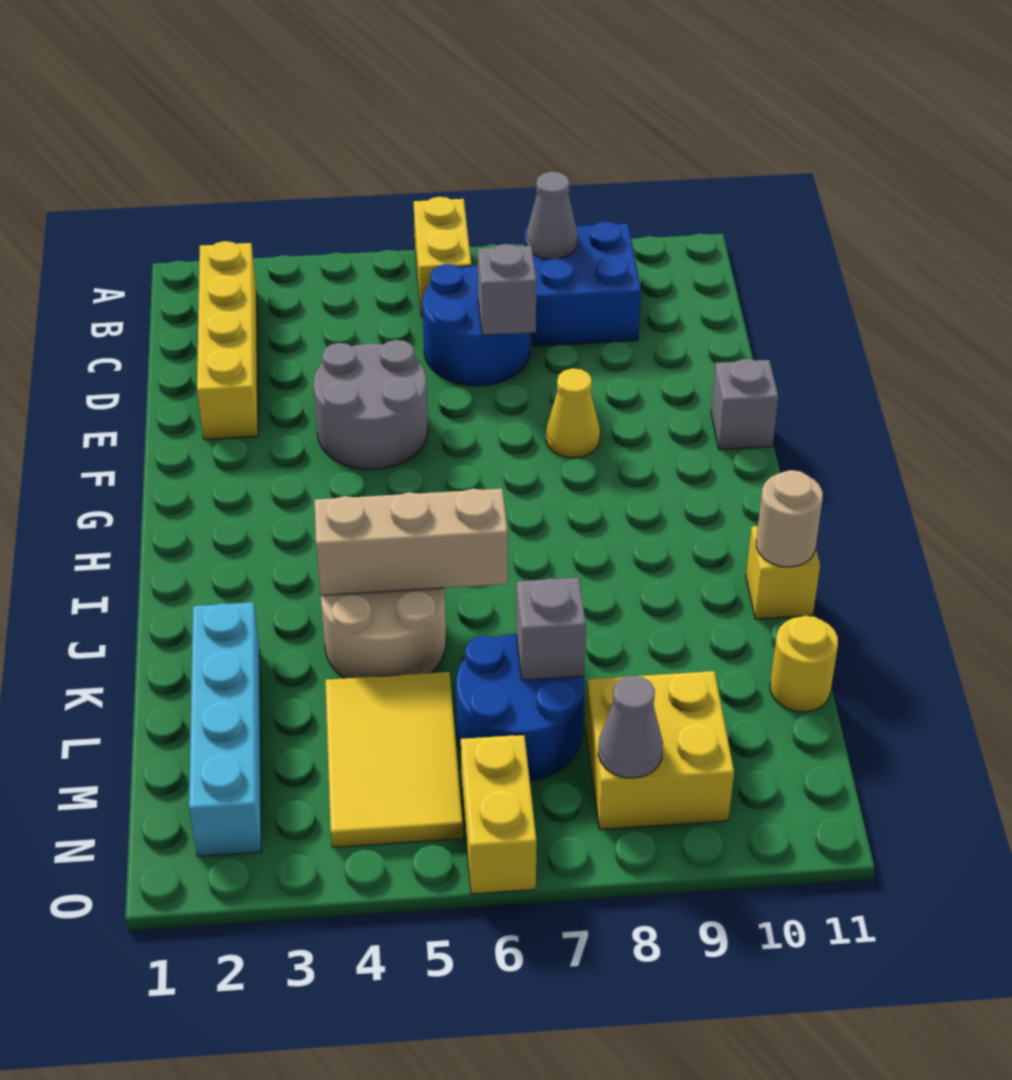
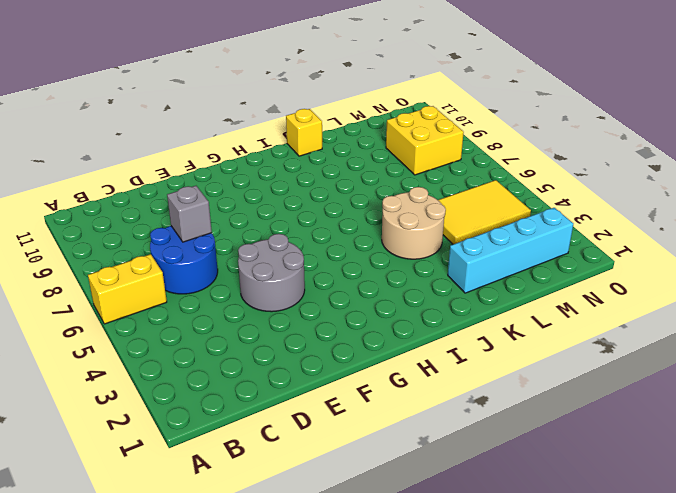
none -> yellow 1x4 brick [197,241,258,440]
none -> blue 2x2 brick [524,222,641,346]
none -> yellow 1x1 cone [546,368,600,458]

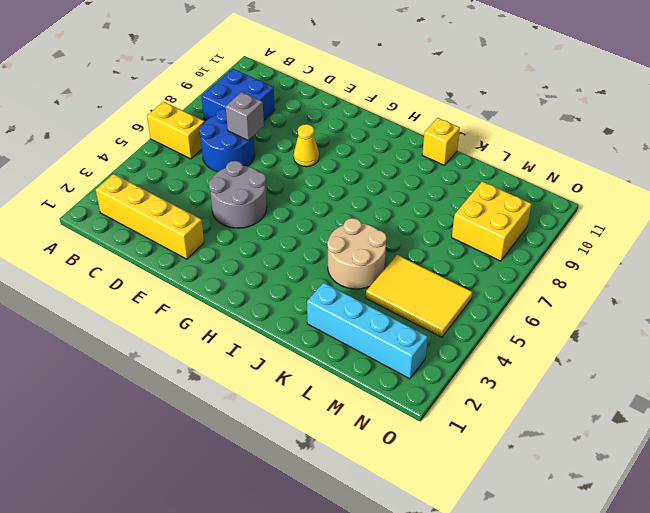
none -> grey 1x1 brick [711,359,778,450]
none -> blue 2x2 round brick [456,634,584,781]
none -> yellow 1x1 round brick [770,616,838,712]

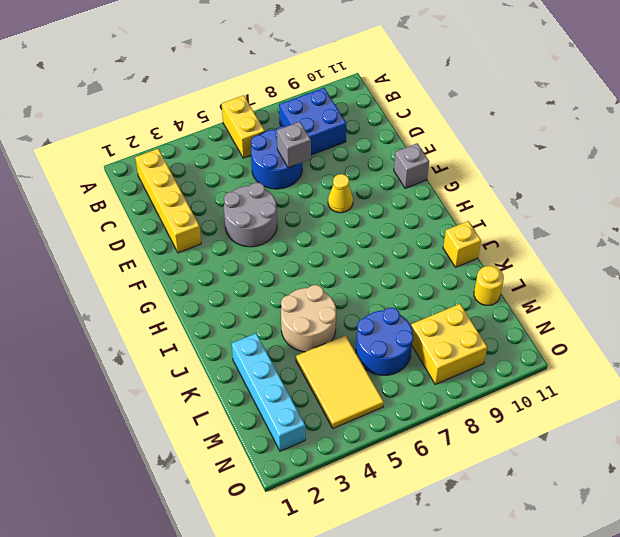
none -> yellow 1x2 brick [461,735,537,894]
none -> grey 1x1 cone [526,172,578,259]
none -> tan 1x3 brick [315,489,508,595]

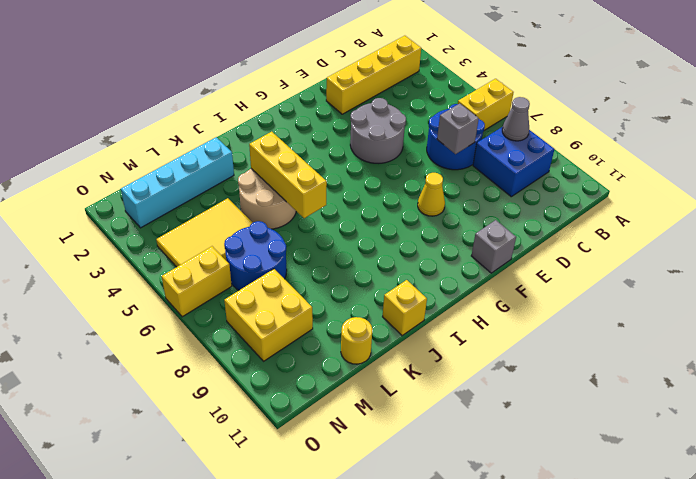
yellow 1x3 brick [249,132,327,218] -> tan 1x3 brick [315,489,508,595]
none -> tan 1x1 round brick [756,470,823,567]
none -> grey 1x1 brick [516,578,586,680]
none -> grey 1x1 cone [598,676,663,778]

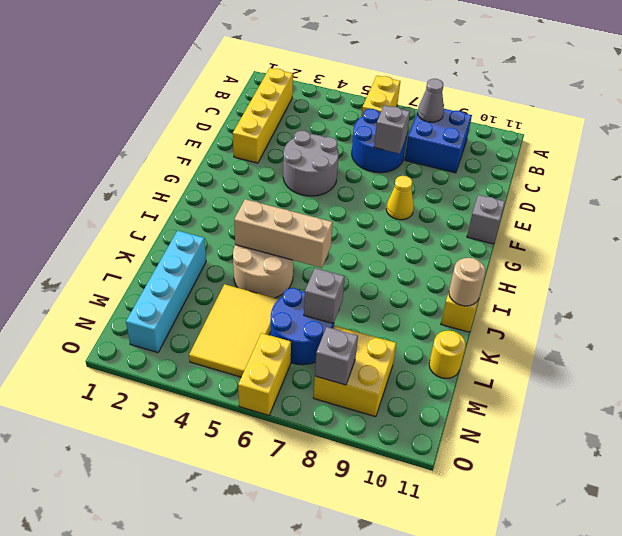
grey 1x1 brick [315,327,358,385] -> grey 1x1 cone [598,676,663,778]

